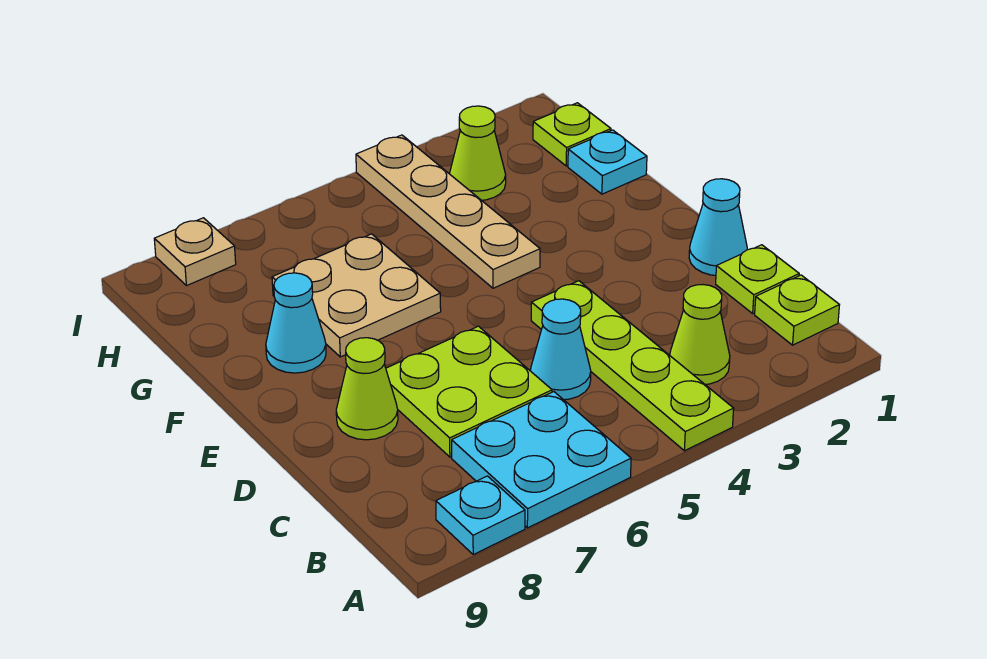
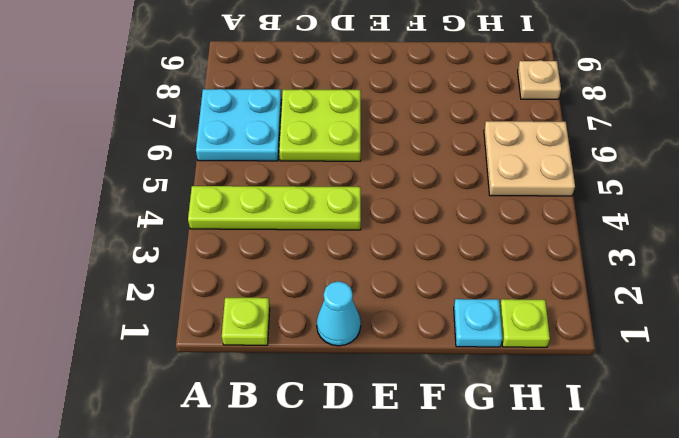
tan 2x2 plate [484,121,575,196] -> tan 2x2 plate moved to [272,234,441,357]
none -> cyan 1x1 plate [436,476,525,554]
none -> lime 1x1 cone [670,285,730,384]
none -> lime 1x1 plate [716,245,799,313]

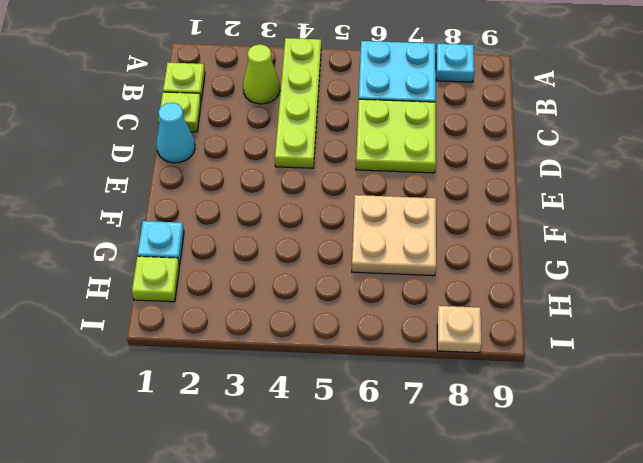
none -> cyan 1x1 cone [530,299,591,400]
none -> lime 1x1 cone [336,338,398,440]
none -> tan 1x4 plate [356,135,540,288]

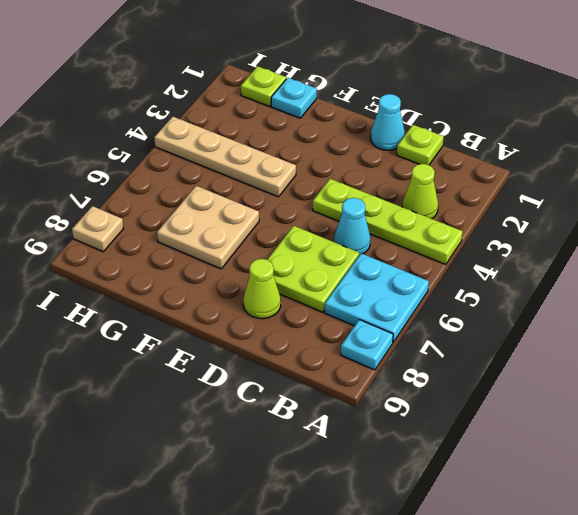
none -> lime 1x1 plate [755,275,839,345]
none -> cyan 1x1 cone [266,273,326,373]
none -> lime 1x1 cone [450,106,506,200]

